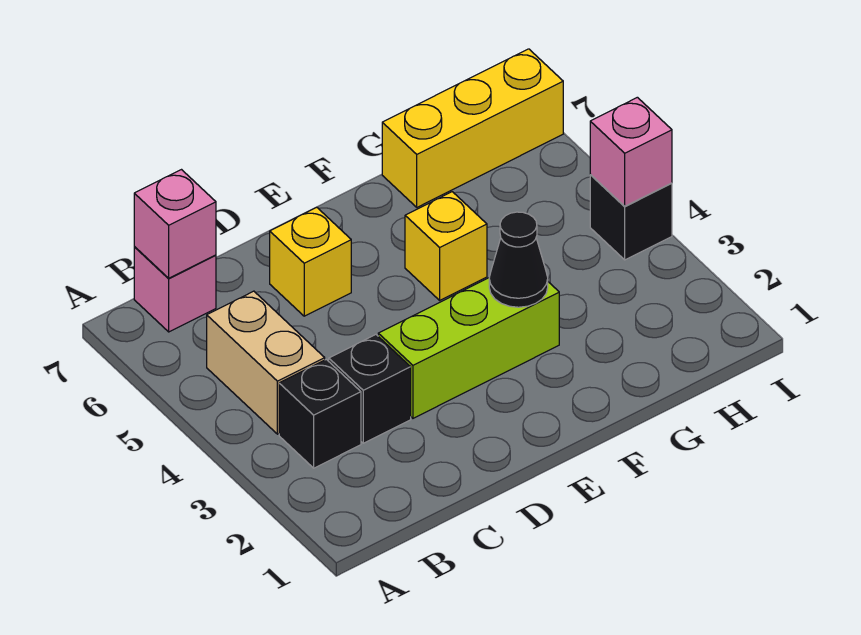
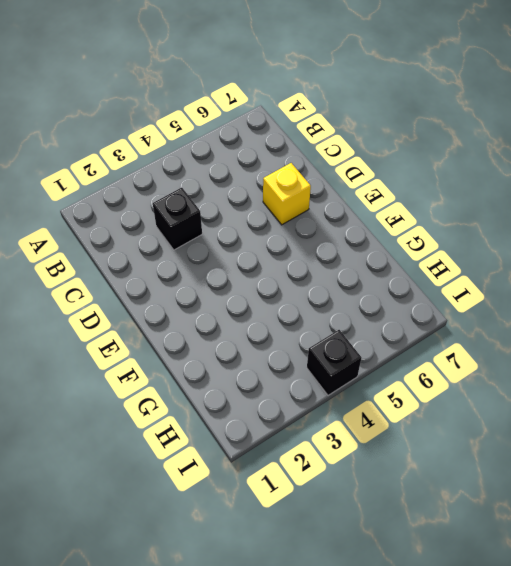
none -> black 1x1 brick [279,359,361,468]
none -> tan 1x2 brick [207,291,325,434]
none -> pink 1x1 brick [134,247,216,332]

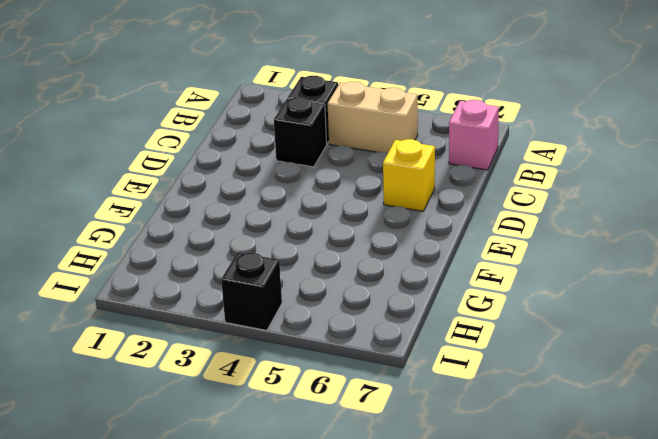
none -> lime 1x3 brick [378,278,559,418]
none -> yellow 1x1 brick [405,192,487,300]
none -> yellow 1x3 brick [382,49,563,207]

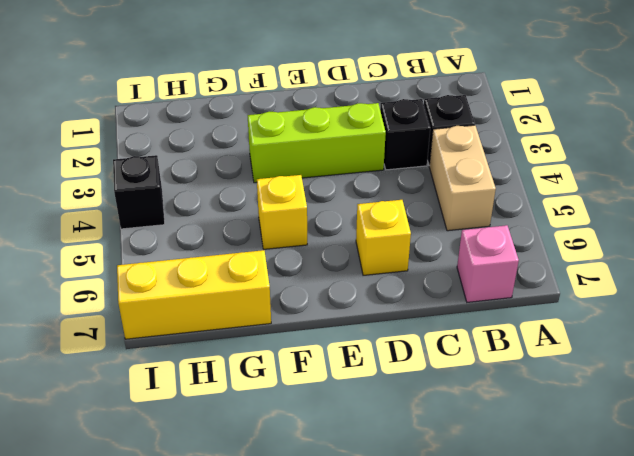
none -> pink 1x1 brick [134,170,216,278]
none -> black 1x1 cone [489,212,548,307]
none -> pink 1x1 brick [590,97,672,206]

